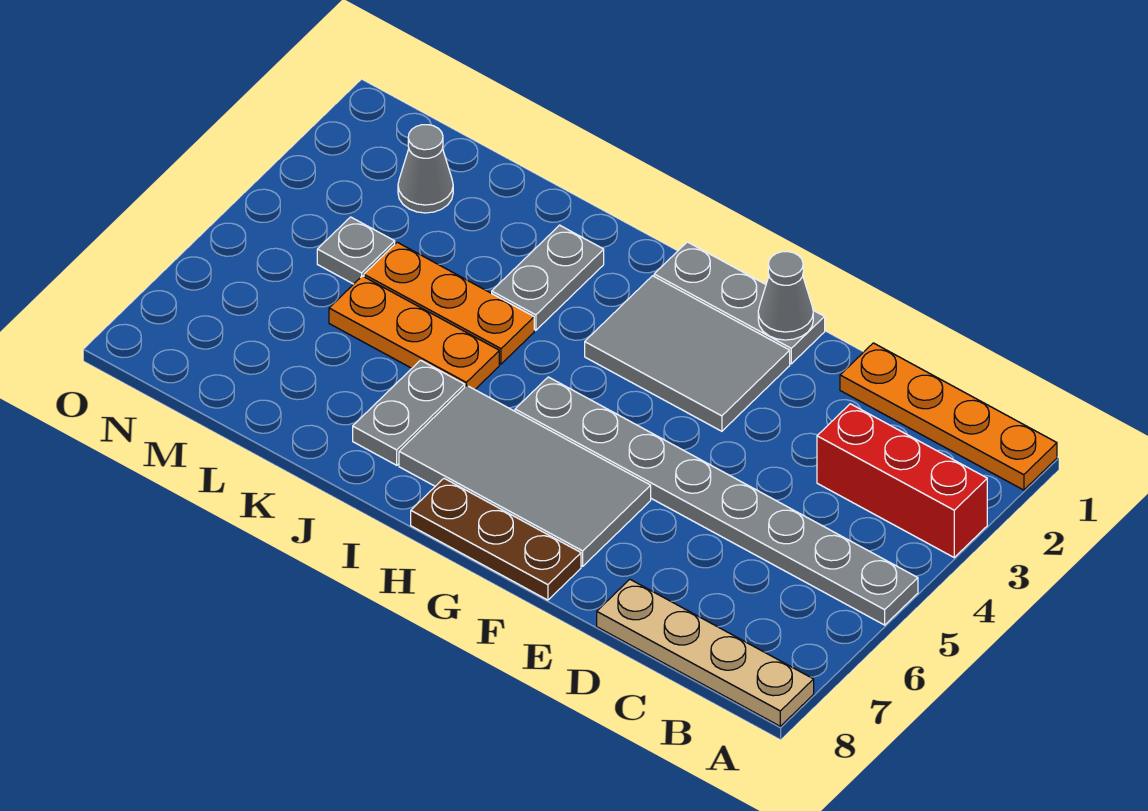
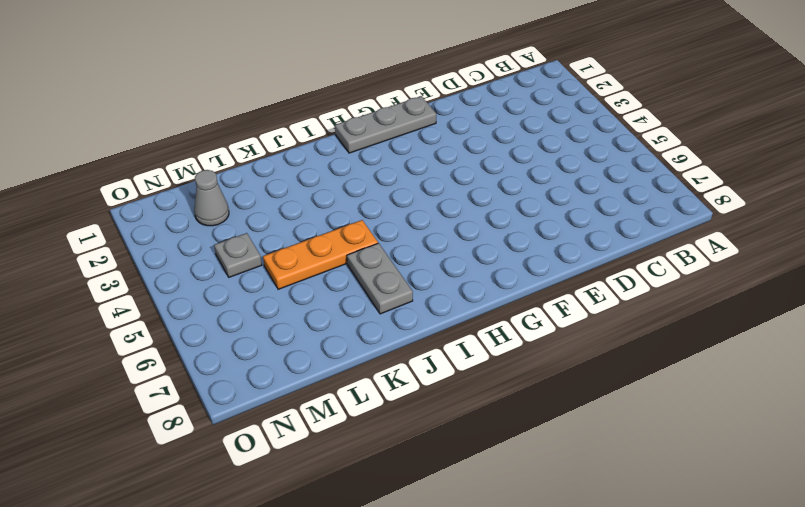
none -> orange 1x4 plate [840,343,1057,490]
none -> red 1x3 brick [817,404,987,557]
none -> grey 1x8 plate [515,377,918,625]

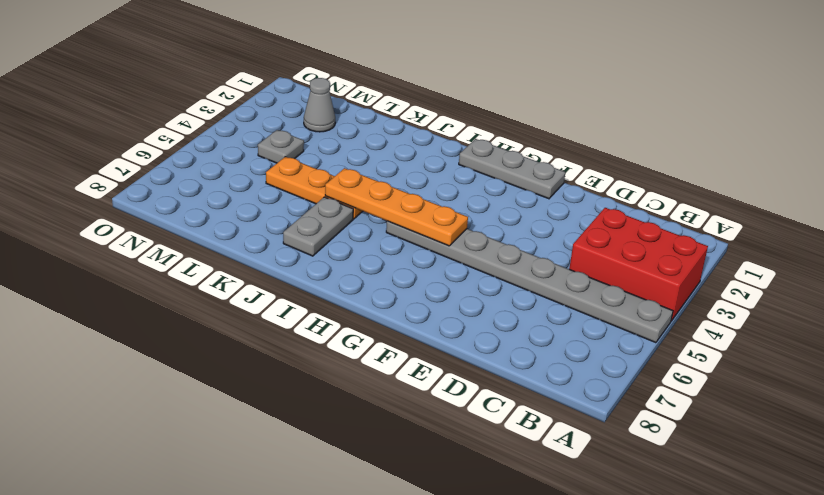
red 2x3 brick [569,208,708,321] -> red 1x3 brick [817,404,987,557]
orange 1x4 plate [325,168,468,246] -> orange 1x4 plate moved to [840,343,1057,490]
none -> tan 1x4 plate [597,579,814,726]
none -> grey 2x3 tile [585,276,790,431]
none -> grey 2x4 tile [399,386,651,566]

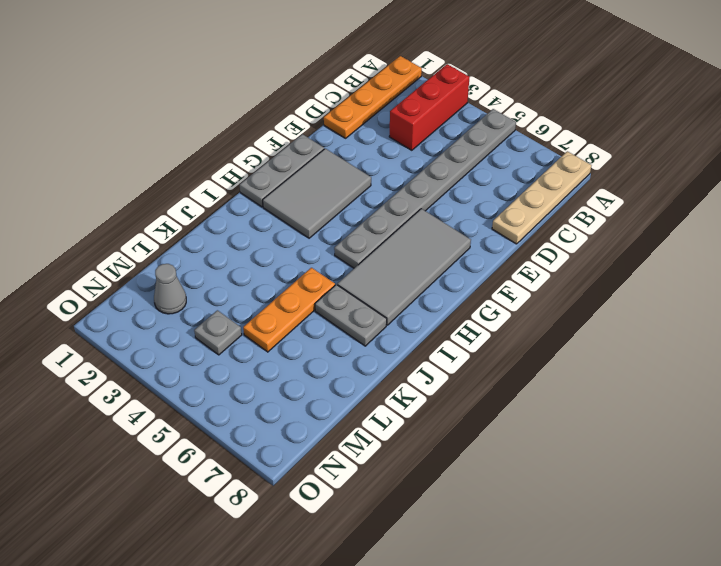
none -> brown 1x3 plate [411,479,581,600]
none -> grey 1x2 plate [492,225,604,330]
none -> orange 1x3 plate [364,242,534,364]

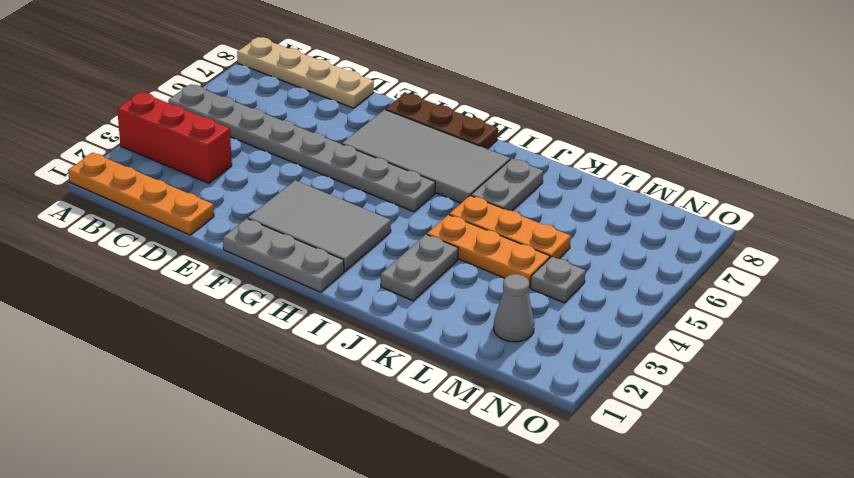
none -> grey 1x1 cone [758,252,813,340]

